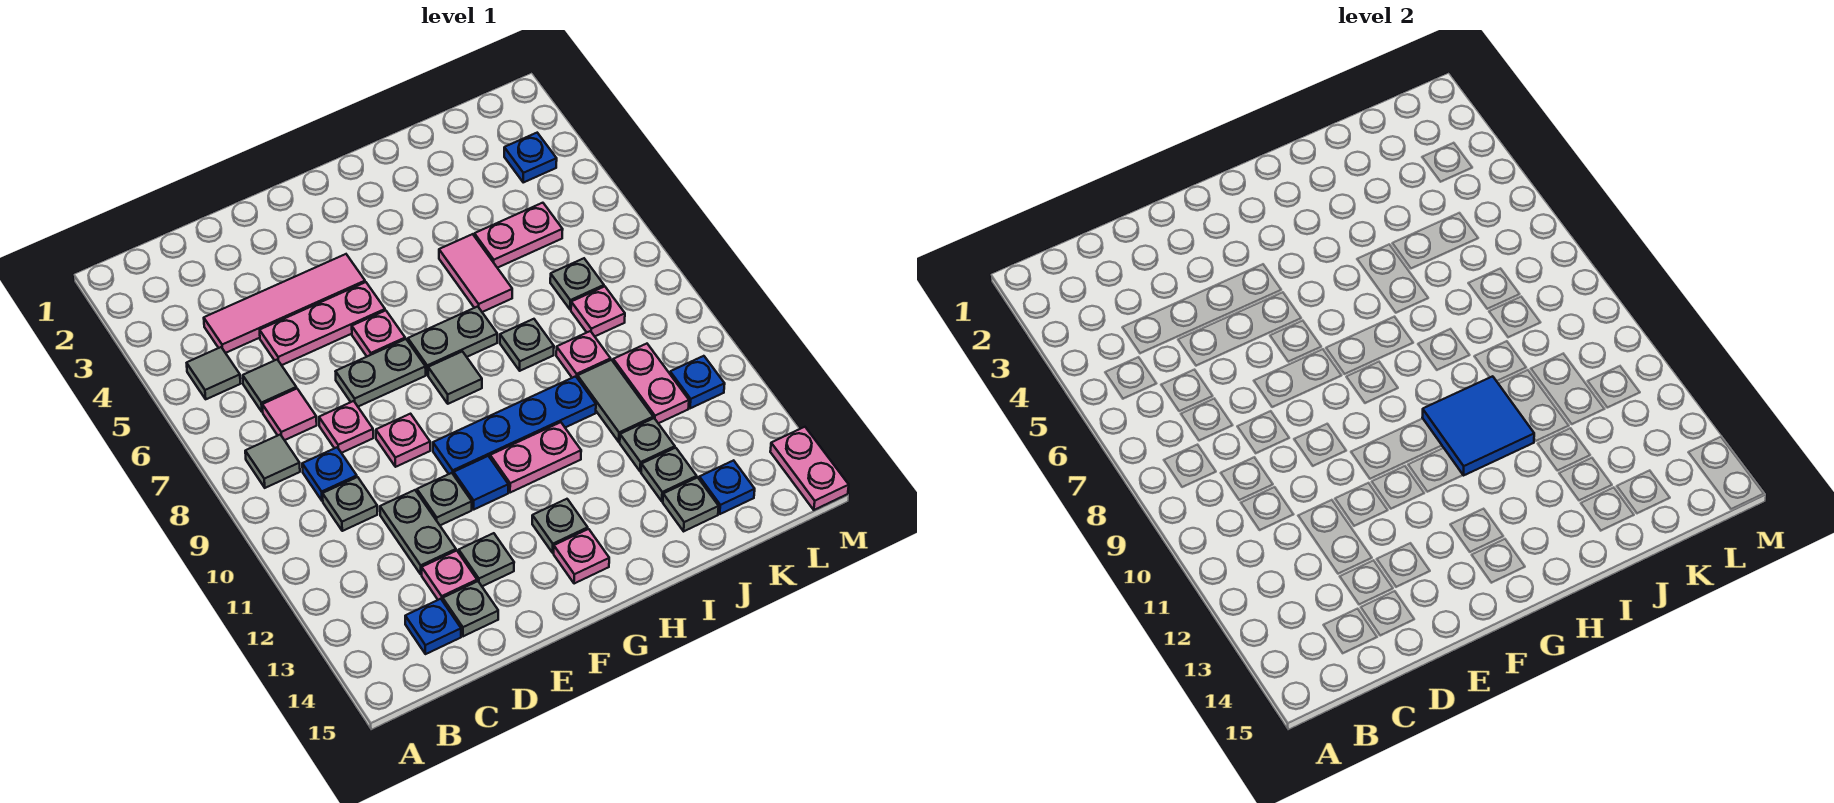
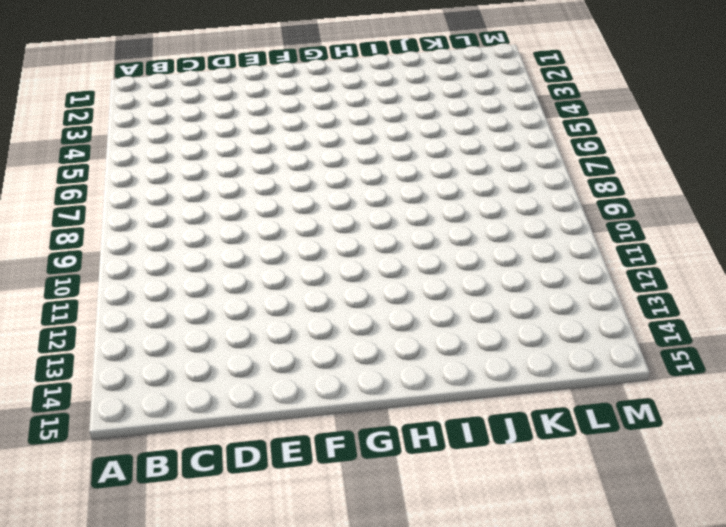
none -> grey 1x1 tile [187,347,240,399]
none -> grey 1x1 tile [245,435,300,488]
none -> pink 1x4 tile [204,254,365,353]
none -> grey 1x1 tile [243,360,296,412]

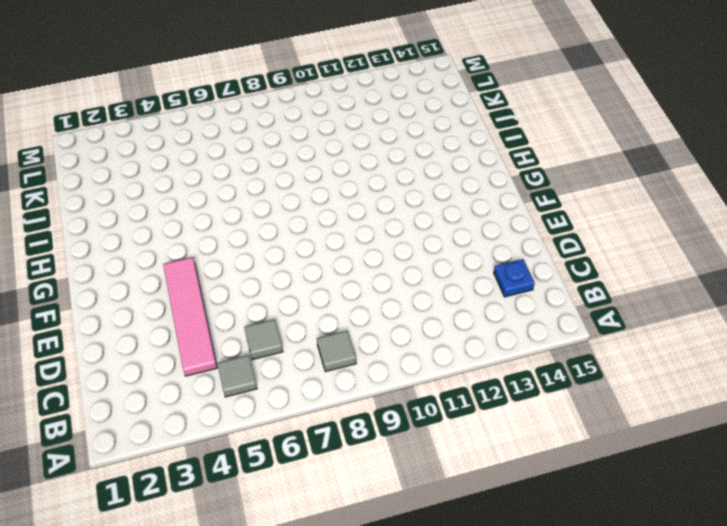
none -> pink 1x1 tile [262,388,317,440]
none -> blue 1x1 plate [302,447,357,501]
none -> grey 1x1 plate [323,477,377,531]
none -> pink 1x3 plate [260,282,385,365]

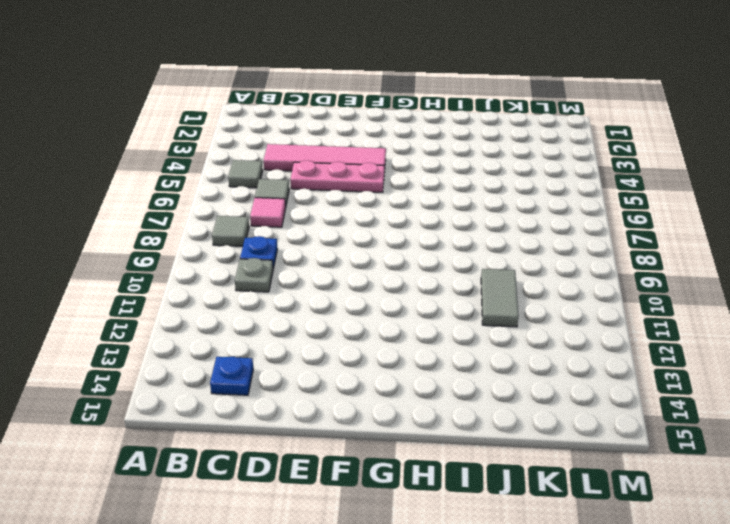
none -> pink 1x1 plate [319,401,373,453]
none -> grey 1x2 plate [380,490,456,574]
none -> pink 1x1 plate [422,551,477,601]
none -> grey 1x1 plate [443,581,498,636]

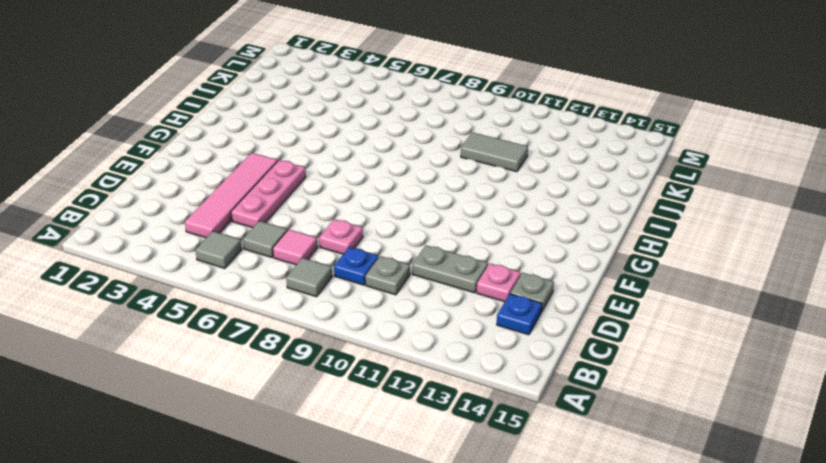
none -> grey 1x2 plate [335,339,426,407]
none -> pink 1x1 plate [376,414,430,467]
none -> grey 1x1 plate [417,473,472,525]
none -> grey 1x1 plate [459,533,514,586]

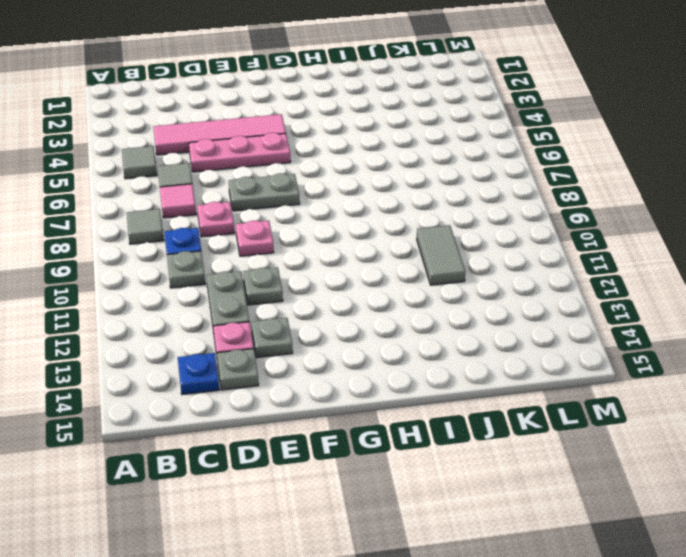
none -> pink 1x1 plate [352,311,405,356]
none -> blue 1x4 plate [433,376,596,475]
none -> blue 1x1 tile [454,456,508,509]
none -> grey 1x2 plate [408,306,497,375]

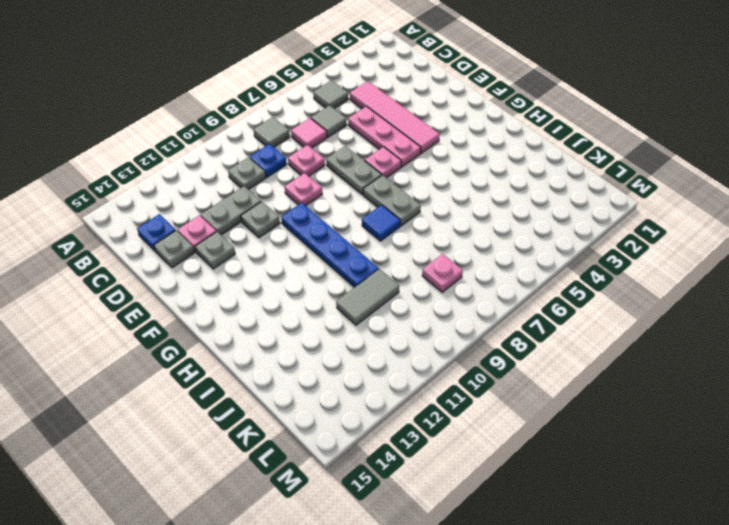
blue 1x1 tile [362,205,400,241] -> blue 1x1 tile moved to [454,456,508,509]
none -> grey 1x1 tile [428,351,482,404]
none -> pink 1x2 plate [490,422,581,493]
none -> grey 1x1 plate [532,499,588,553]
none -> pink 1x1 plate [554,529,609,584]

